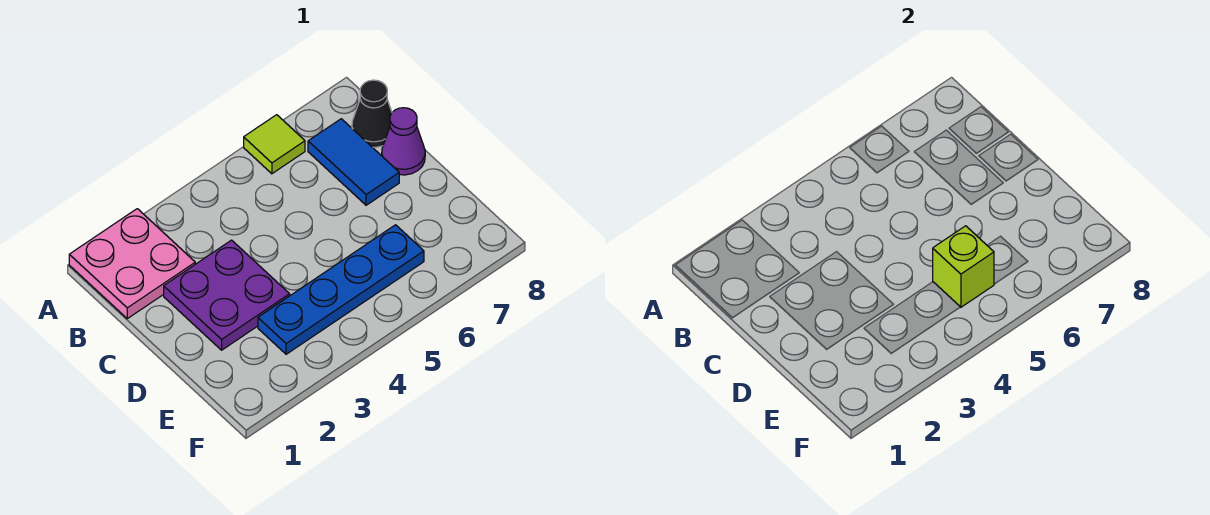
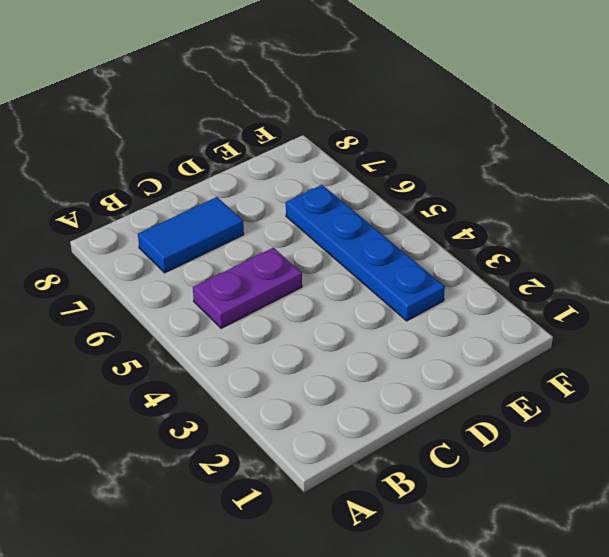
purple 1x2 plate [193,248,302,328] -> none
none -> pink 2x2 plate [69,209,195,319]
none -> lime 1x1 tile [244,115,305,174]

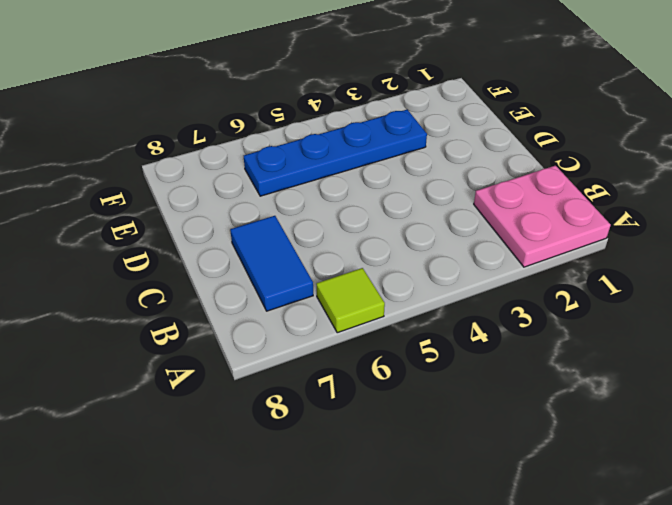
none -> black 1x1 cone [352,80,392,147]
none -> purple 2x2 plate [164,240,290,350]

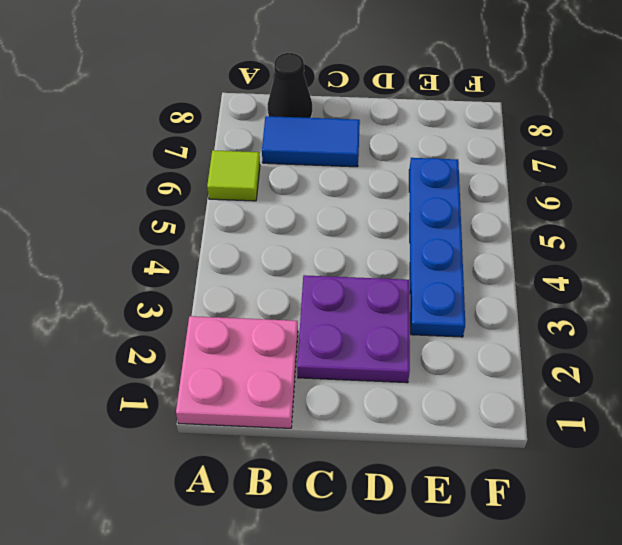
none -> purple 1x1 cone [382,108,425,175]
none -> lime 1x1 brick [933,226,994,307]

